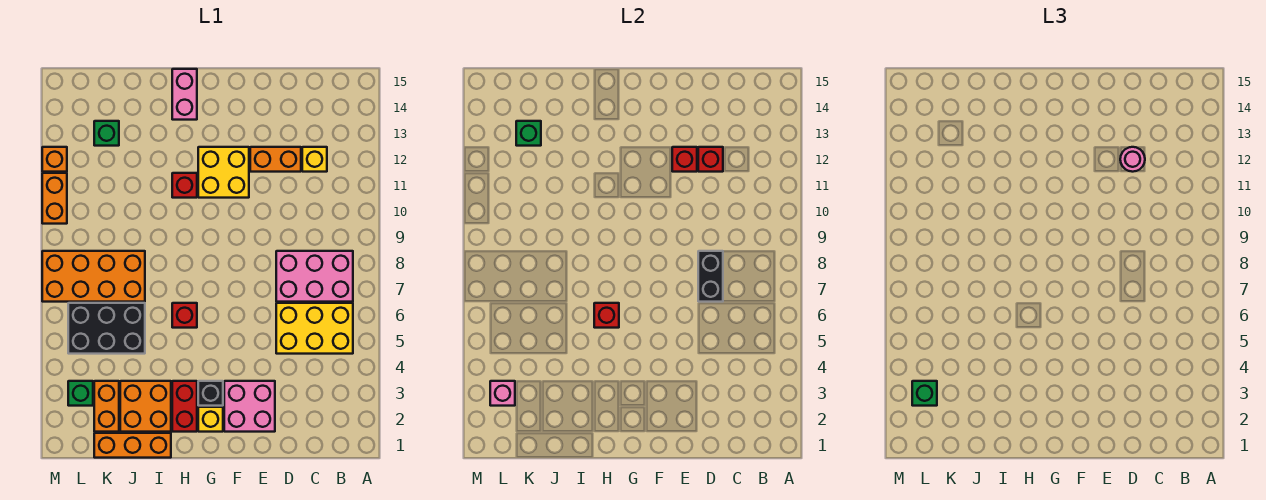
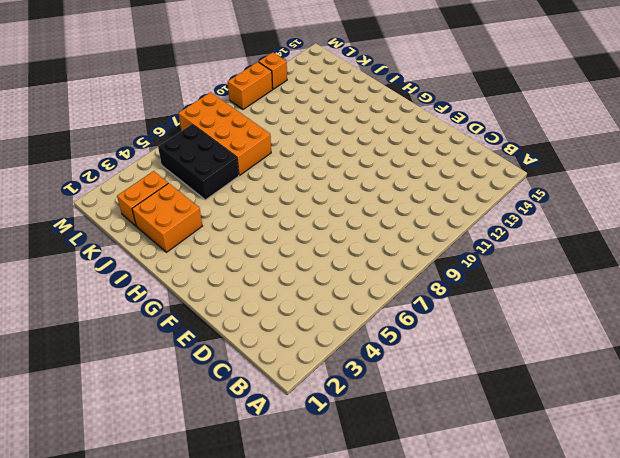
none -> yellow 2x3 brick [276,303,353,354]
none -> pink 2x3 brick [276,251,353,302]
none -> yellow 1x1 brick [302,147,327,172]

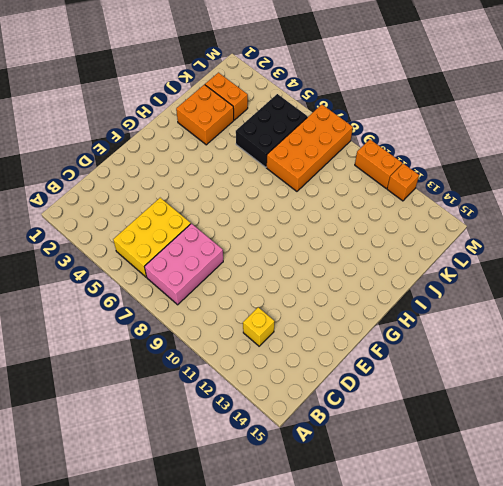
none -> orange 1x2 brick [250,147,301,172]
none -> pink 2x2 brick [224,381,275,432]
none -> yellow 2x2 brick [198,147,249,198]

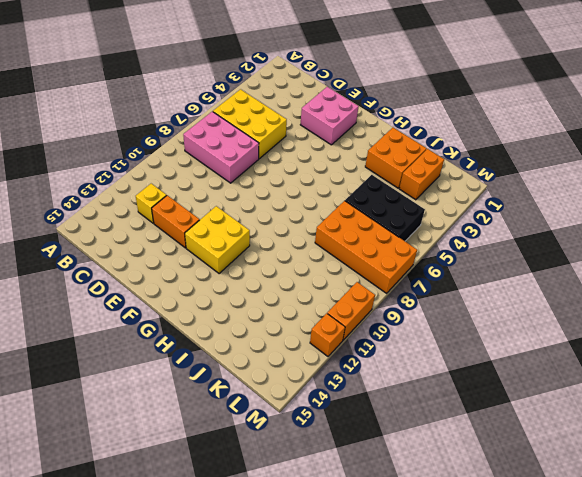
none -> yellow 1x1 brick [198,407,223,432]
none -> black 1x1 brick [198,381,223,406]
none -> red 1x2 brick [172,381,197,432]

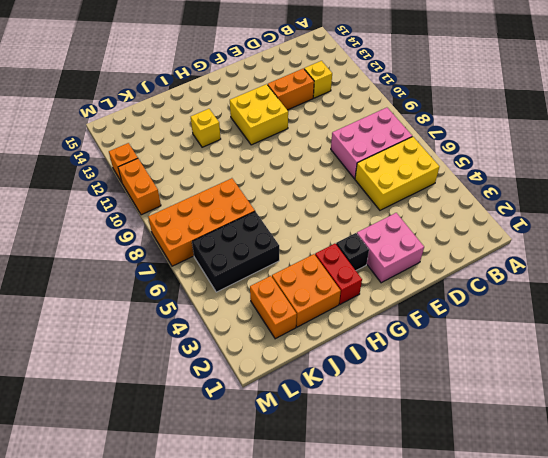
yellow 1x1 brick [191,109,221,147] -> yellow 1x1 brick moved to [198,407,223,432]
none -> red 1x1 brick [172,303,197,328]
none -> red 1x1 brick [172,173,197,198]
none -> pink 1x2 brick [172,69,197,120]

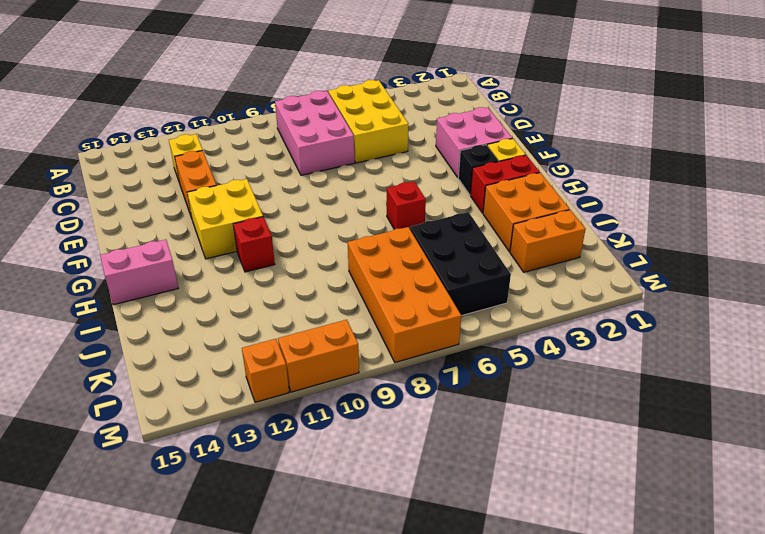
none -> orange 1x3 brick [94,433,171,458]
none -> green 1x1 brick [94,121,119,146]
none -> green 1x1 brick [68,381,93,406]

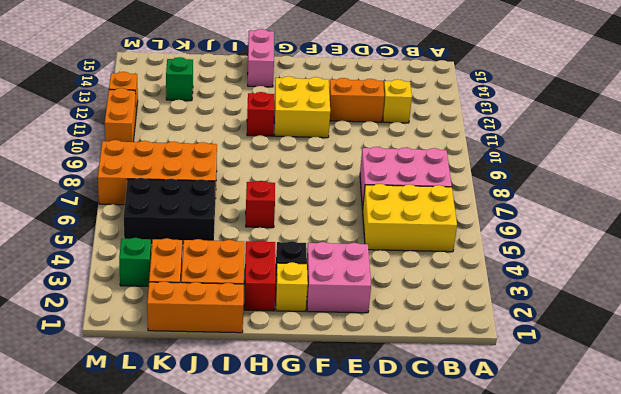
none -> black 1x2 brick [698,251,723,302]
none -> red 1x1 brick [698,147,723,172]
none -> red 1x1 brick [672,147,697,172]

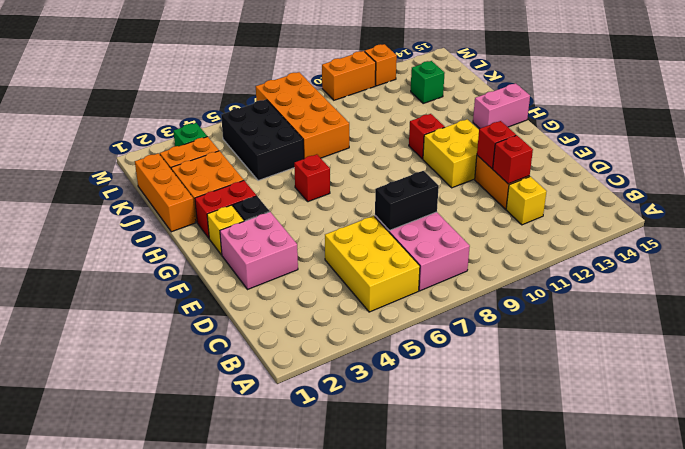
none -> red 1x1 brick [594,303,619,328]
none -> green 1x1 brick [516,121,541,146]
none -> pink 1x1 brick [490,381,515,406]

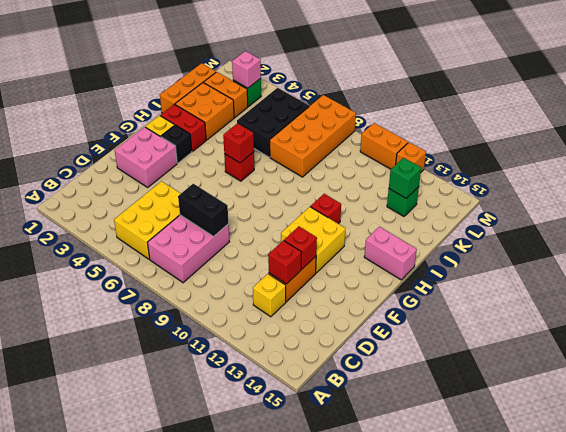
none -> pink 1x1 round brick [1120,147,1145,172]
none -> green 1x1 brick [912,381,937,406]

